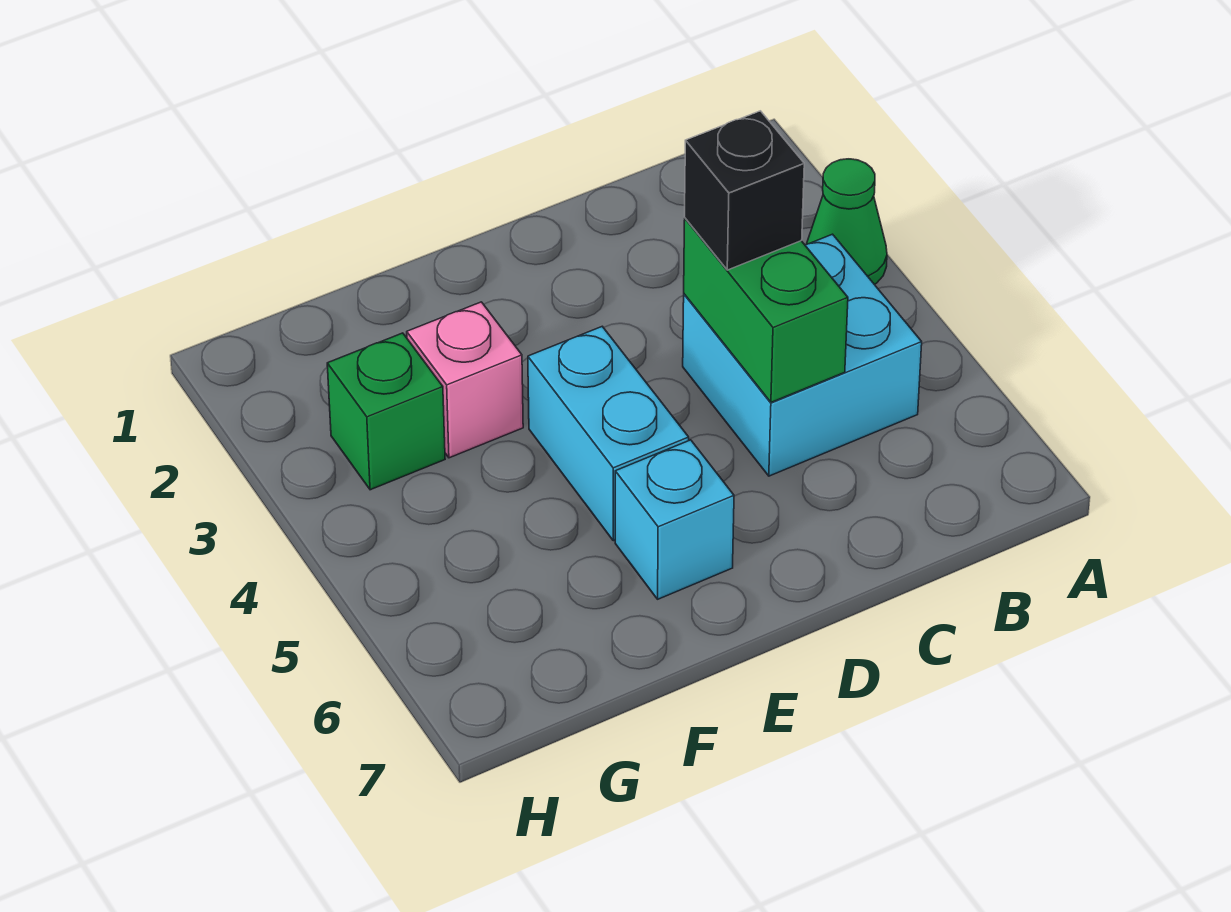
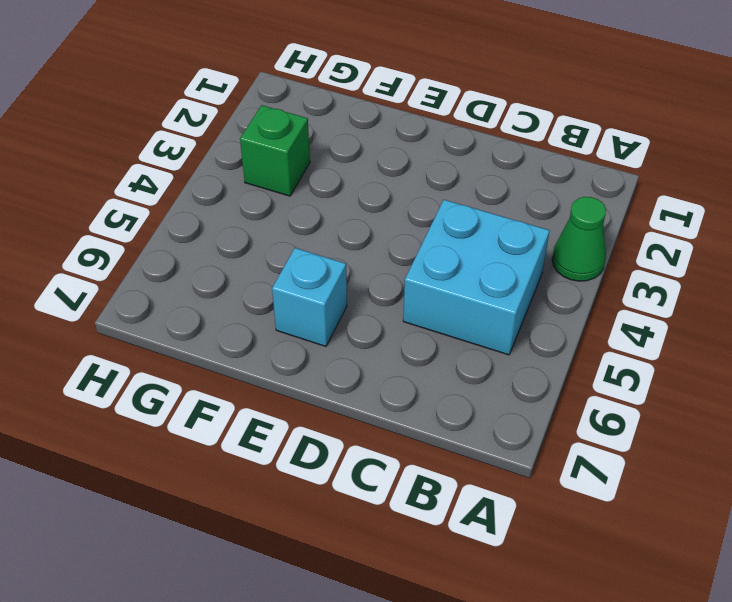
none -> cyan 1x2 brick [528,327,689,541]
none -> pink 1x1 brick [407,302,523,458]

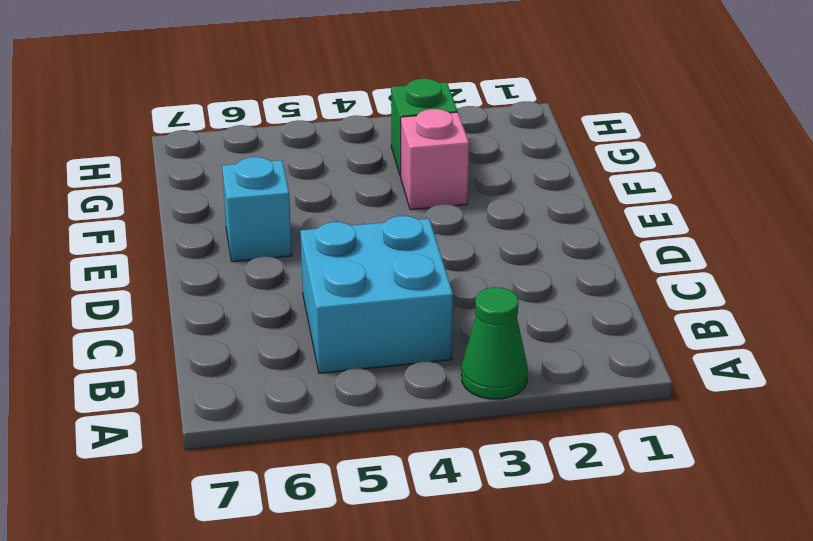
none -> cyan 1x2 brick [528,327,689,541]
none -> green 1x2 brick [684,218,848,402]

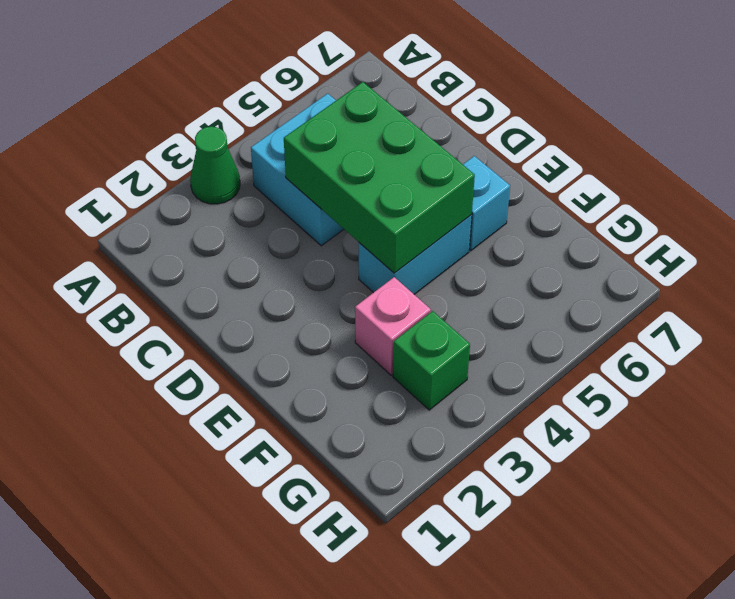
green 2x3 brick [284,82,475,273] -> green 1x2 brick [684,218,848,402]
none -> black 1x1 brick [685,111,804,270]

